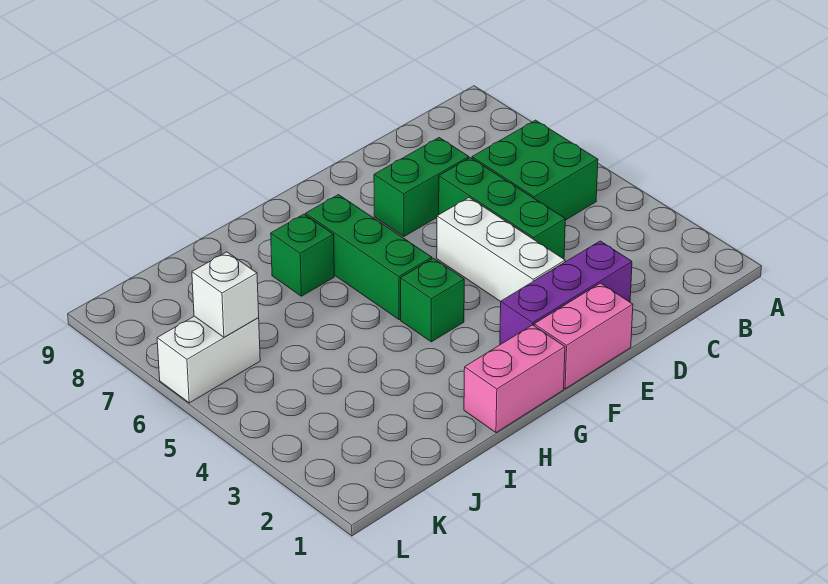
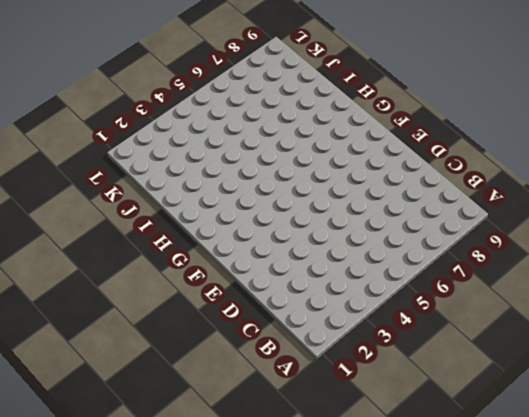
none -> green 2x2 brick [472,120,598,220]
none -> purple 1x3 brick [500,241,632,345]
none -> green 1x3 brick [439,158,565,259]

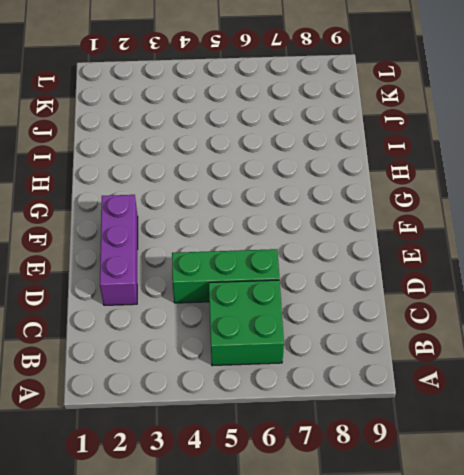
none -> green 1x2 brick [374,138,469,236]
none -> pink 1x2 brick [534,283,633,389]
none -> white 1x3 brick [437,198,565,302]

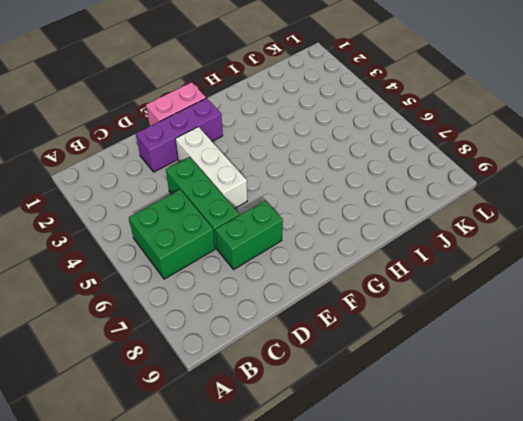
none -> pink 1x2 brick [464,325,565,433]
none -> green 1x1 brick [401,258,464,342]
none -> green 1x3 brick [306,195,432,320]

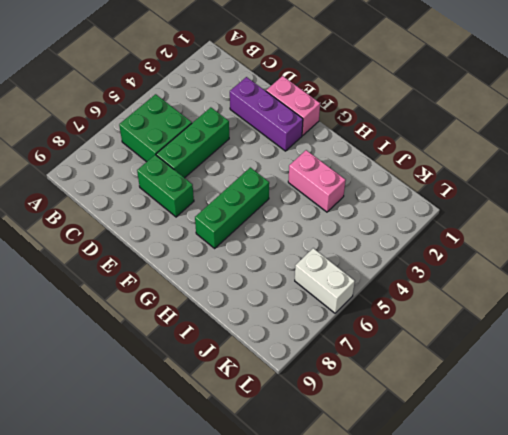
pink 1x2 brick [288,150,346,212] -> pink 1x2 brick moved to [464,325,565,433]
none -> white 1x3 brick [437,198,565,302]
none -> green 1x1 brick [401,258,464,342]
none -> green 1x1 brick [271,214,334,296]

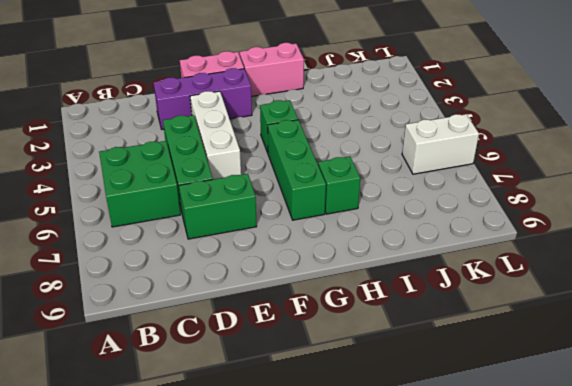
none -> white 1x1 brick [192,252,259,337]

